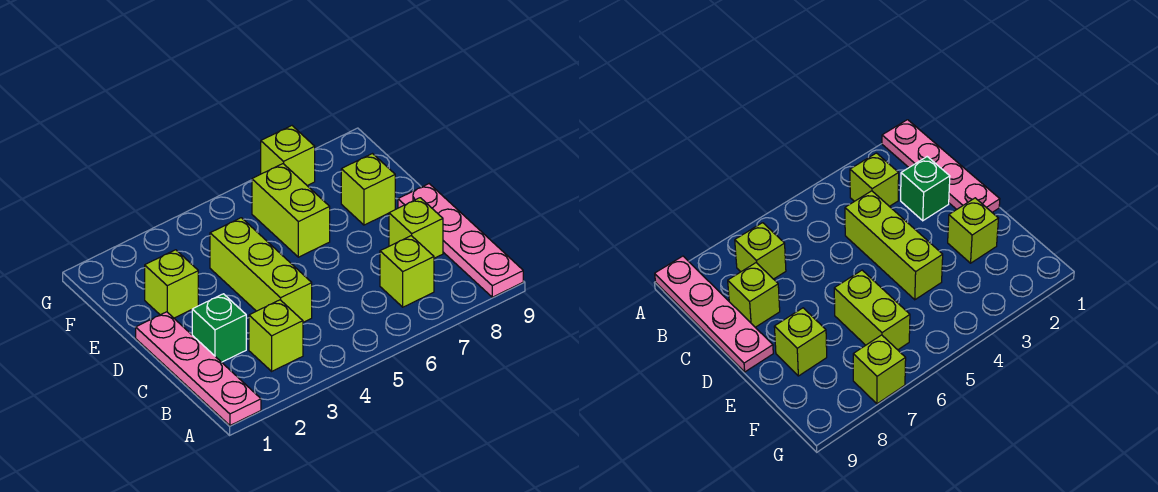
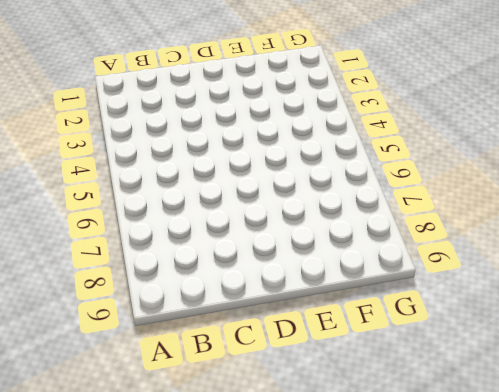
none -> pink 1x4 plate [136,312,261,425]
none -> pink 1x4 plate [398,184,523,297]

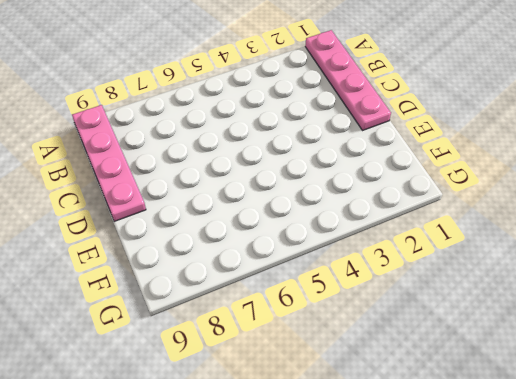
none -> lime 1x1 brick [249,300,303,371]
none -> lime 1x1 brick [380,236,434,307]

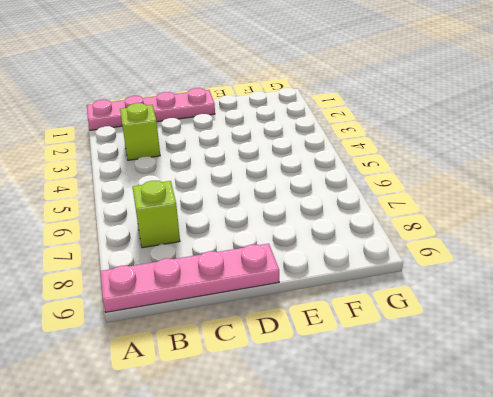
none -> green 1x1 brick [192,294,246,362]
none -> lime 1x3 brick [210,218,312,322]

